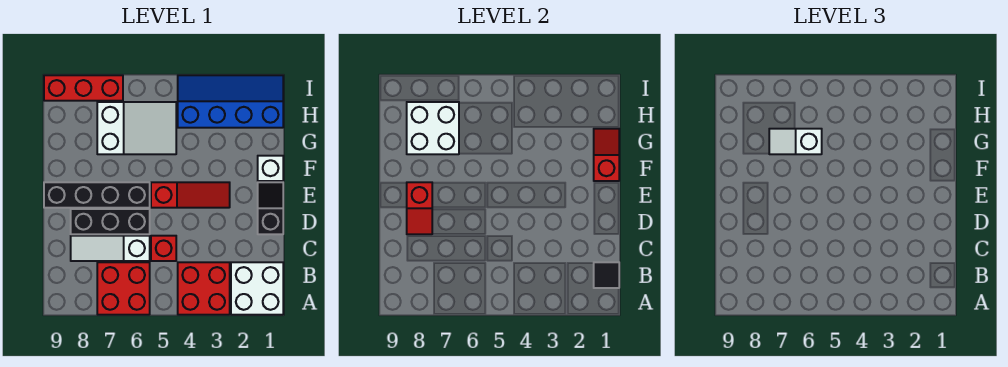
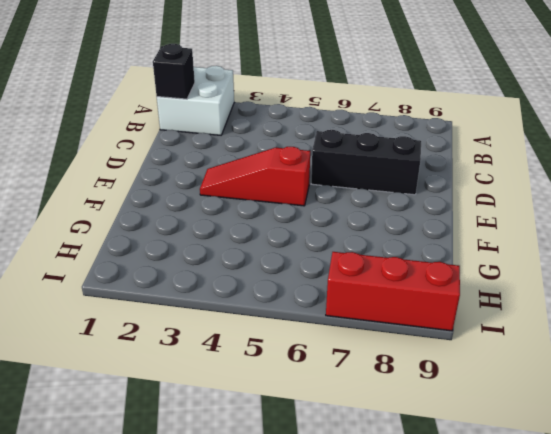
black 1x1 brick [153,44,195,99] -> black 1x1 tile [594,262,619,288]
none -> red 2x2 brick [178,262,230,315]
none -> red 2x2 brick [97,262,150,315]
none -> red 1x1 brick [151,236,176,261]

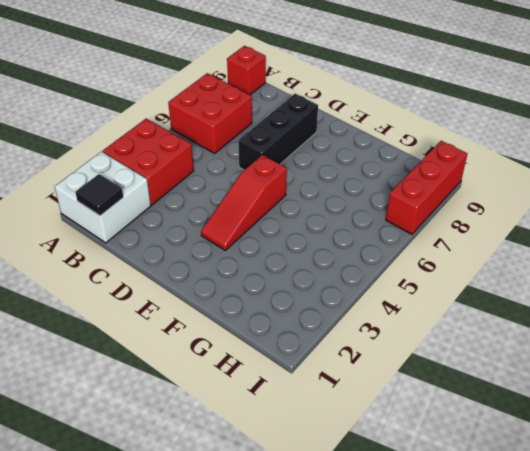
red 1x1 brick [227,46,266,95] -> red 1x1 brick moved to [151,236,176,261]
none -> white 1x3 slope [71,236,150,261]
none -> black 1x2 slope [258,182,283,234]
none -> black 1x4 brick [44,182,150,208]

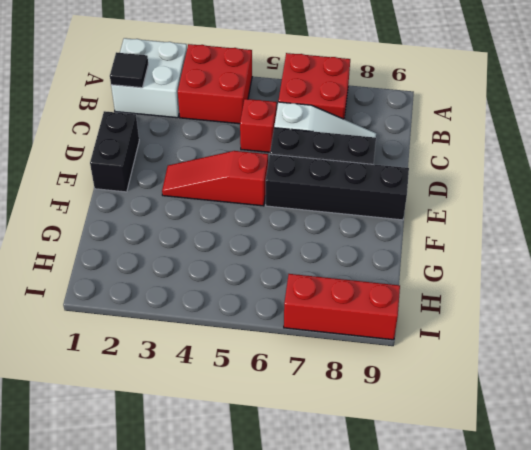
black 1x2 brick [90,111,139,192] -> black 1x2 slope [258,182,283,234]
none -> white 1x1 brick [258,156,283,181]
none -> white 2x3 slope [97,102,176,154]
none -> blue 2x4 slope [178,75,283,128]

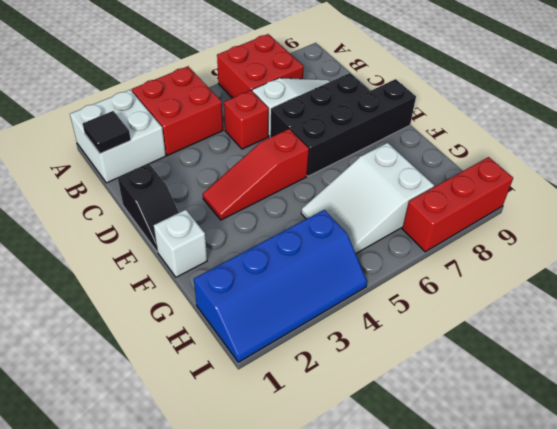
none -> red 1x2 slope [407,182,432,234]
none -> red 1x2 slope [594,129,619,181]
none -> white 2x2 brick [407,102,459,154]

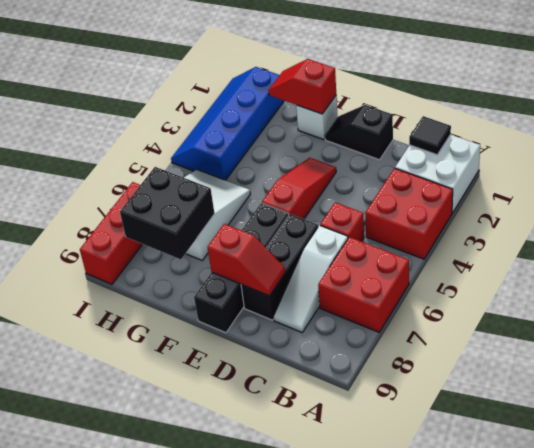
black 2x2 brick [120,167,215,259] -> white 2x2 brick [407,102,459,154]
none -> white 1x2 slope [769,129,822,154]

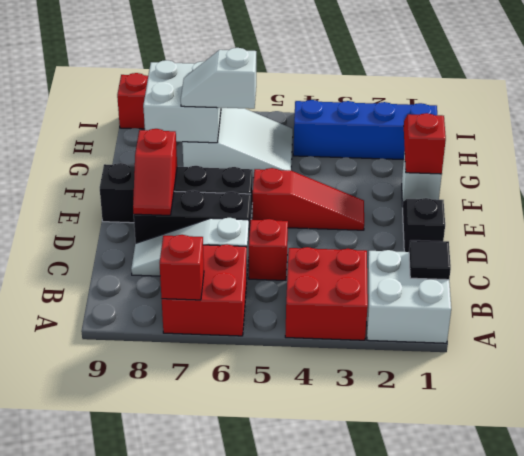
red 1x1 brick [160,235,204,300] -> none

